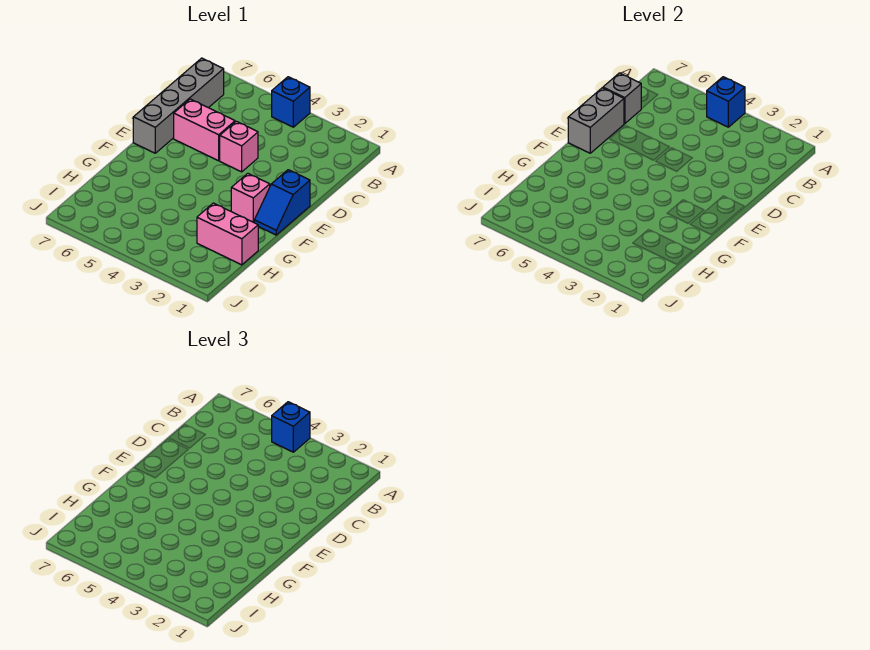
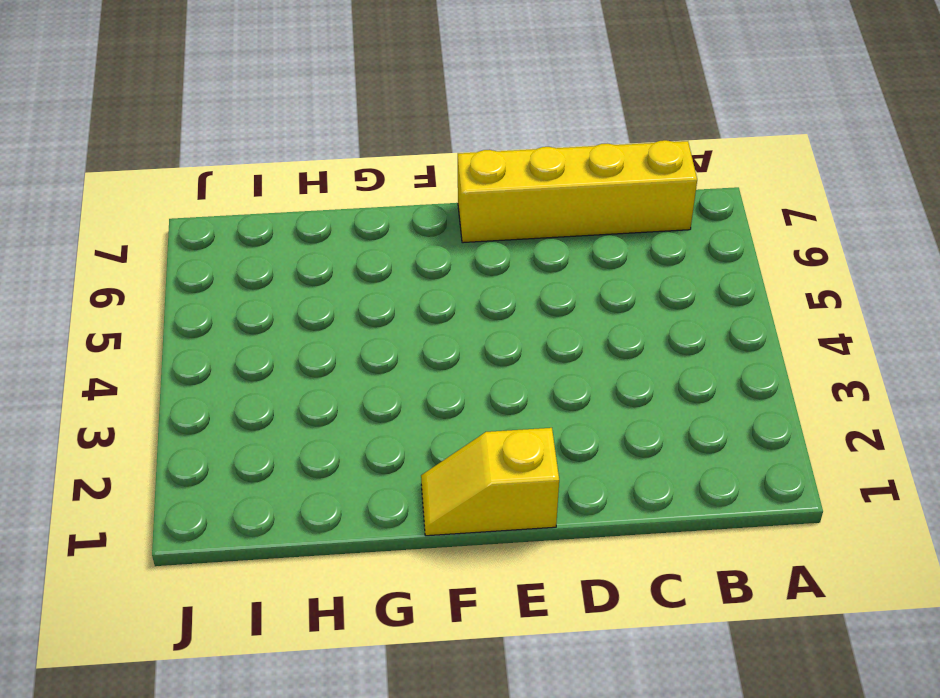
yellow 1x4 brick [458,140,697,243] -> grey 1x4 brick [133,58,224,153]
yellow 1x2 slope [421,428,559,536] -> blue 1x2 slope [254,170,310,235]
none -> blue 1x1 brick [272,77,310,127]
none -> pink 1x1 brick [220,121,258,172]

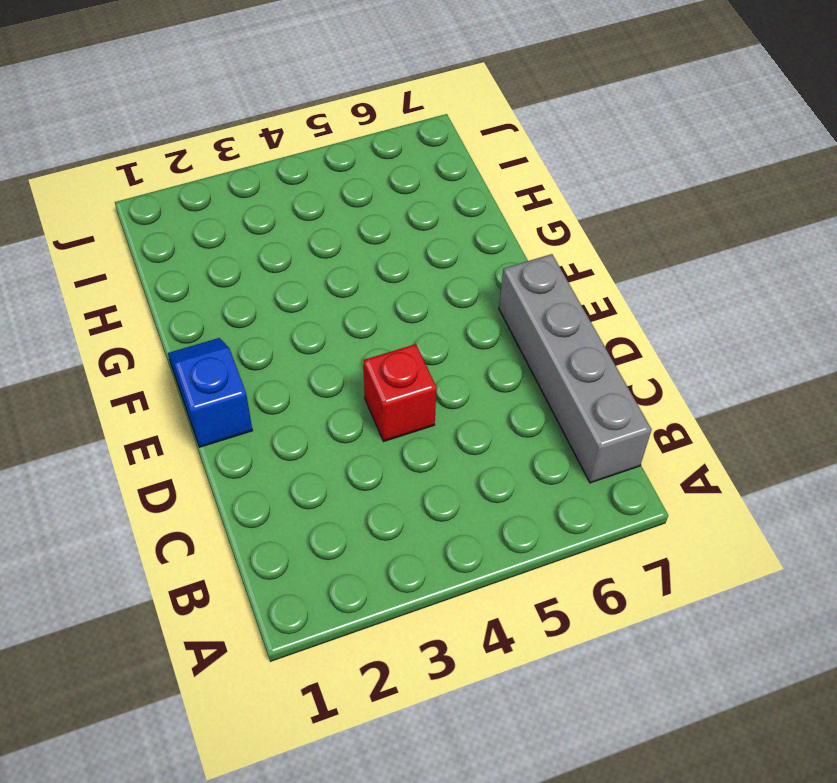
red 1x1 brick [364,344,437,441] -> pink 1x1 brick [220,121,258,172]
none -> blue 1x1 brick [272,77,310,127]
none -> pink 1x2 brick [174,99,235,161]

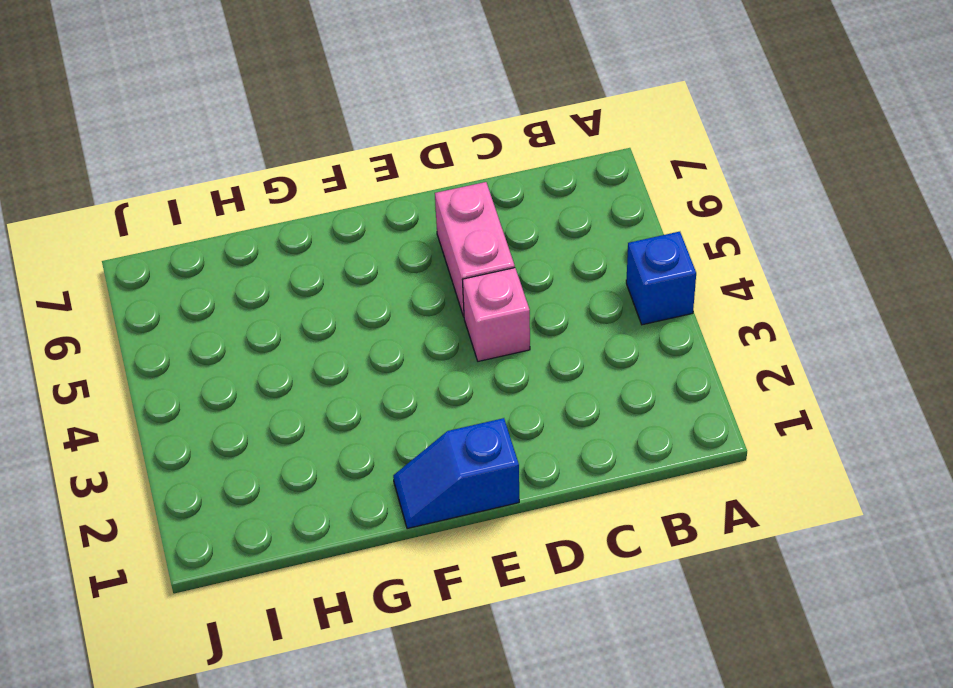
none -> grey 1x4 brick [133,58,224,153]
none -> pink 1x1 brick [231,174,270,222]

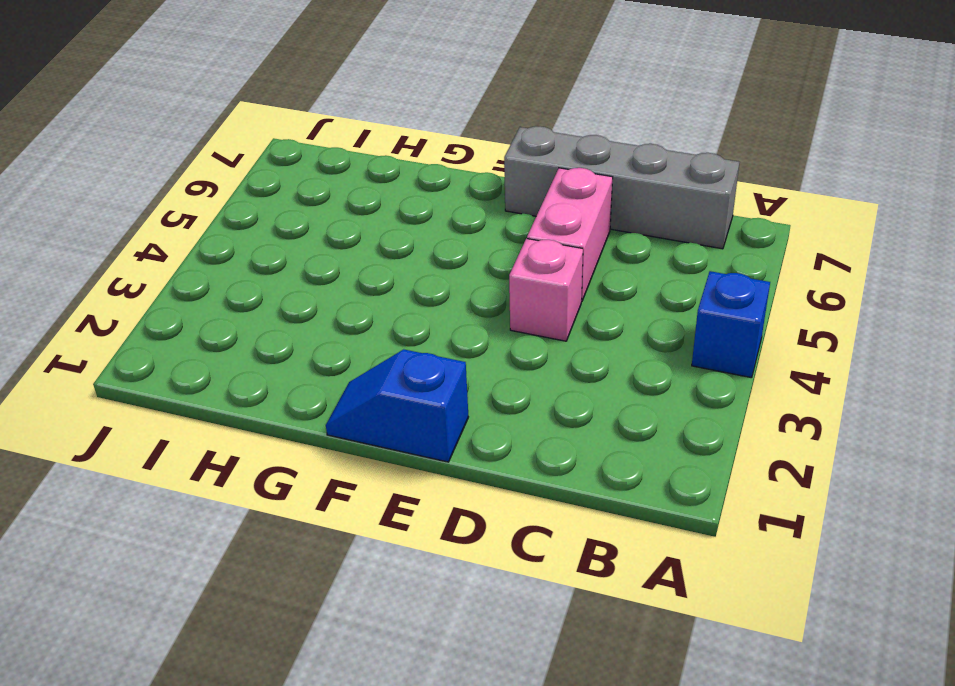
none -> pink 1x1 brick [231,174,270,222]
none -> pink 1x2 brick [197,203,258,265]

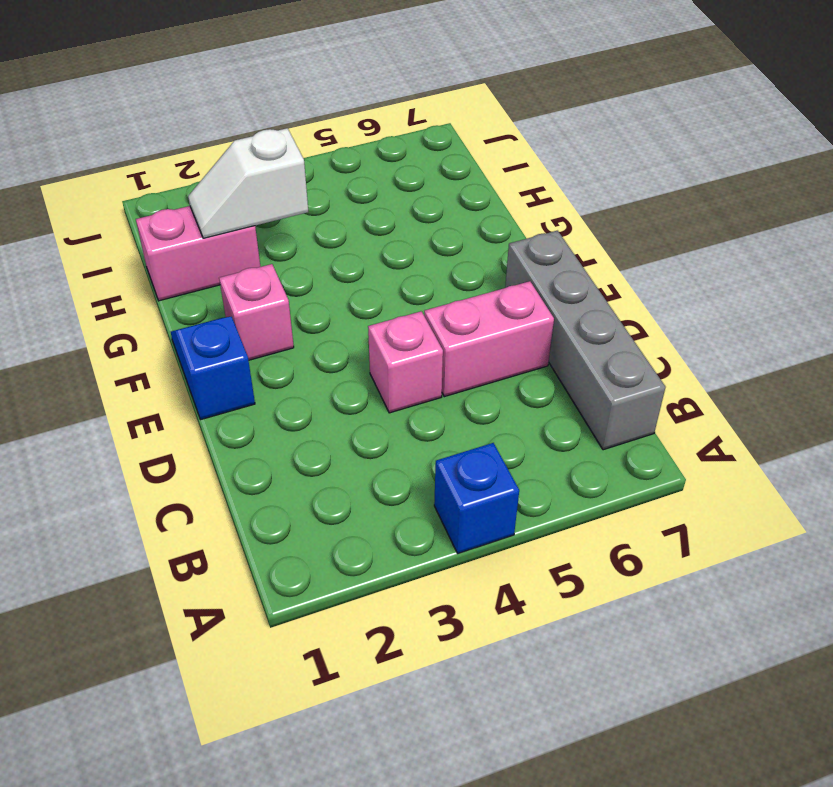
white 1x2 slope [188,128,308,238] -> none
none -> blue 1x1 brick [707,77,745,127]
none -> grey 1x1 brick [603,73,641,124]

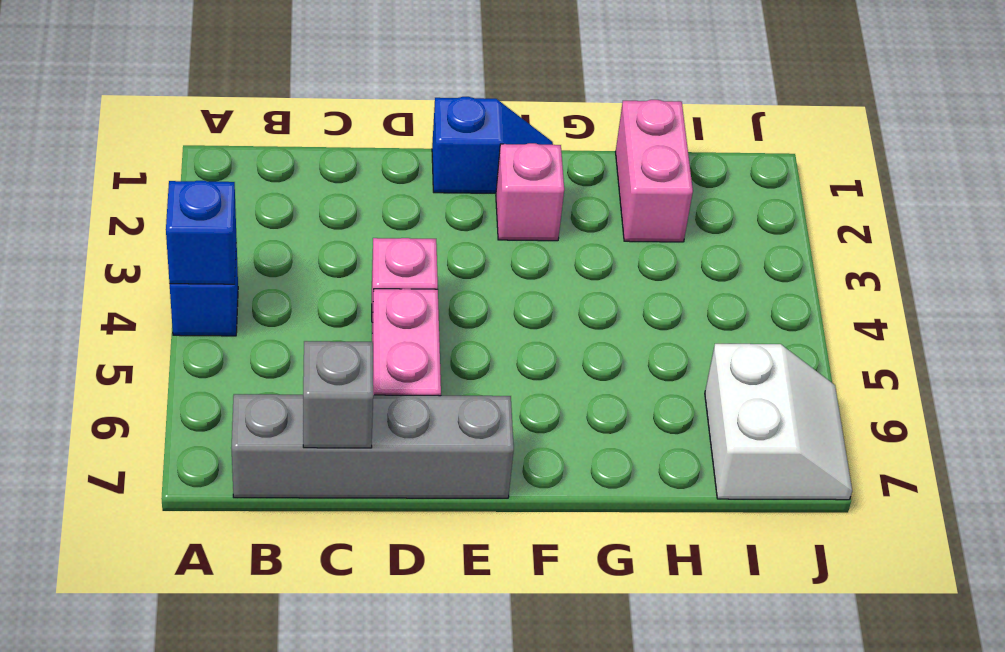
white 2x2 slope [705,344,852,500] -> none
none -> grey 1x2 brick [568,88,624,153]
none -> blue 1x1 brick [272,402,310,452]

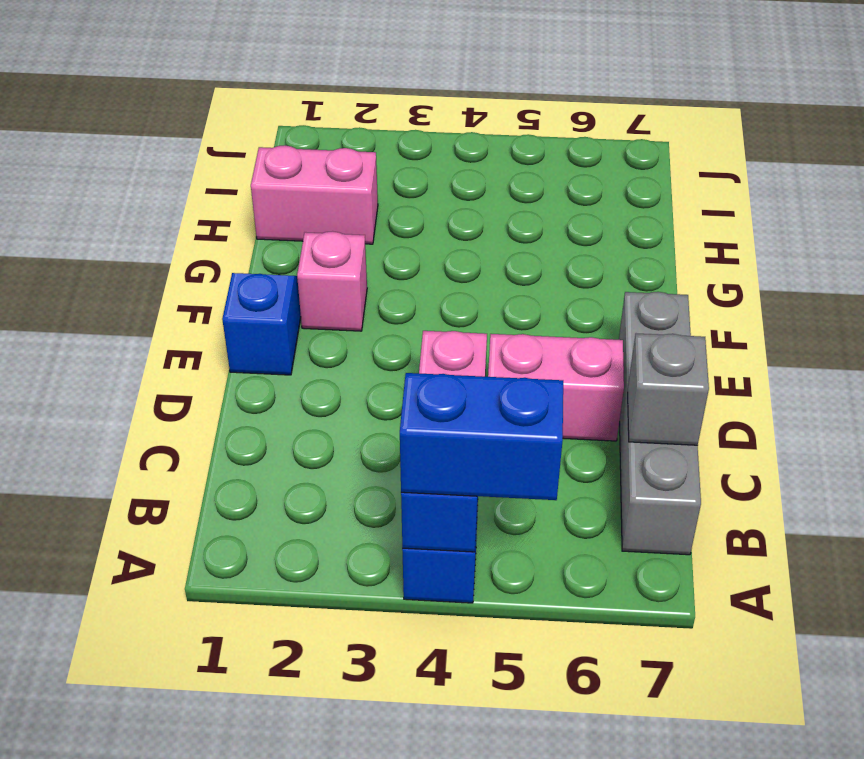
blue 1x2 brick [400,373,563,500] -> blue 1x1 brick [272,402,310,452]
none -> grey 1x2 brick [568,88,624,153]

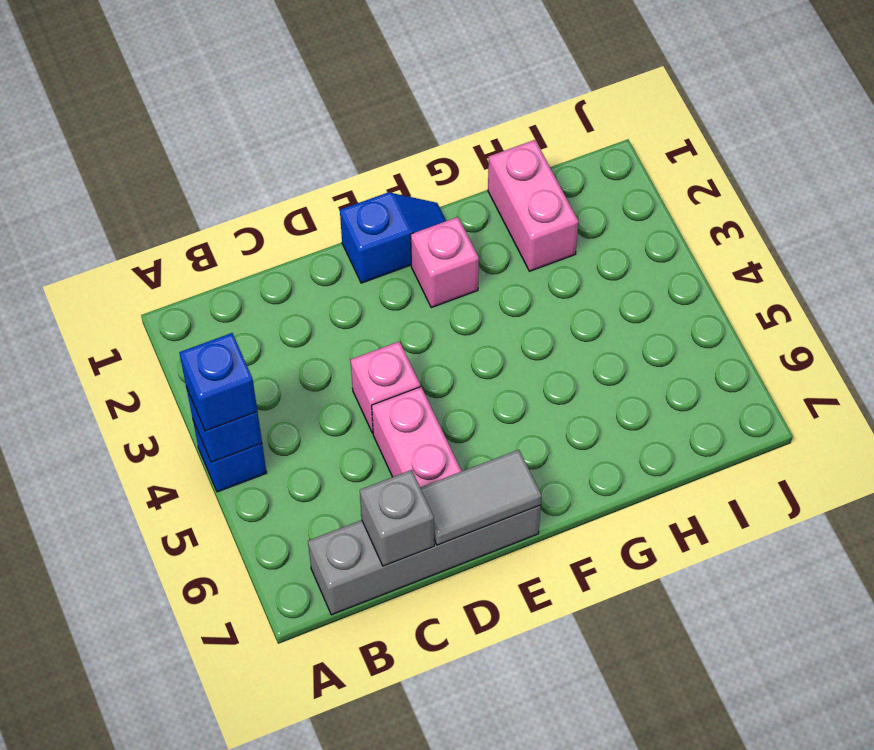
grey 1x2 tile [420,450,542,545] -> grey 1x2 brick [568,88,624,153]

